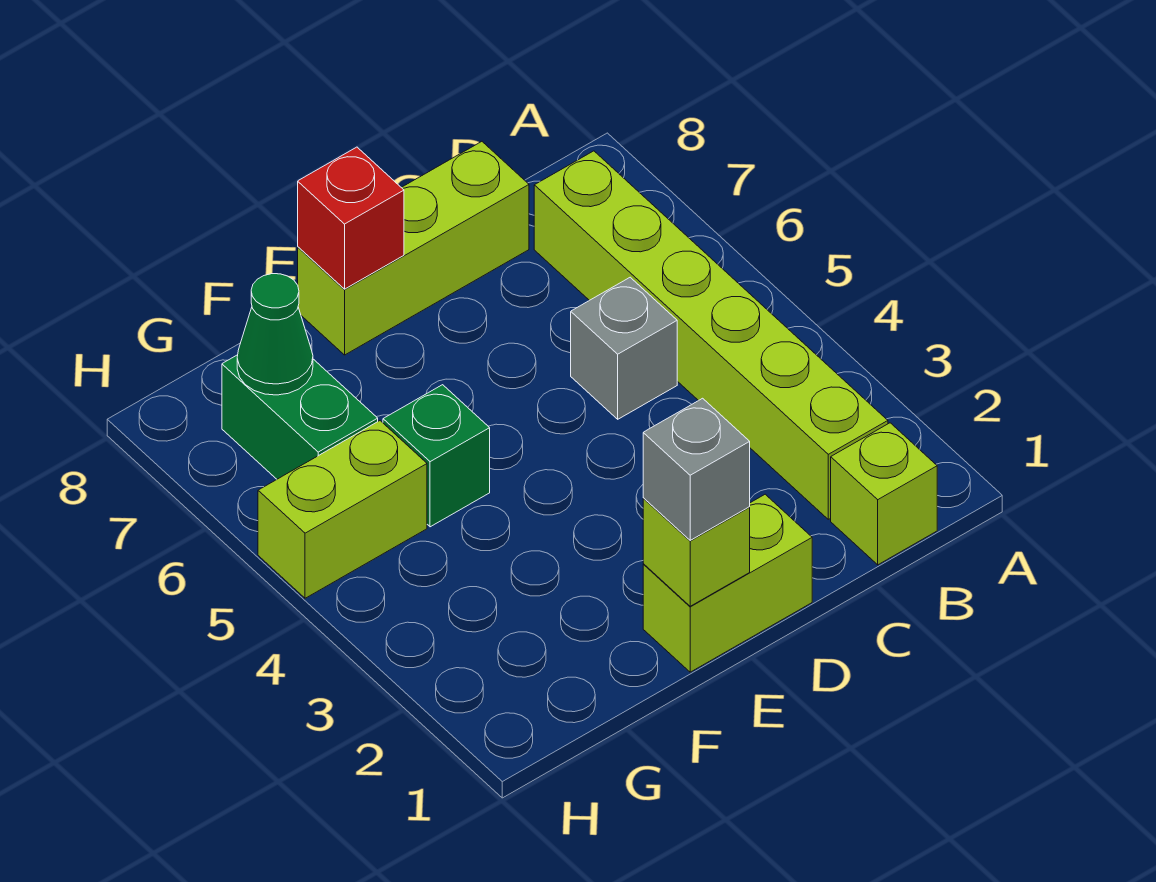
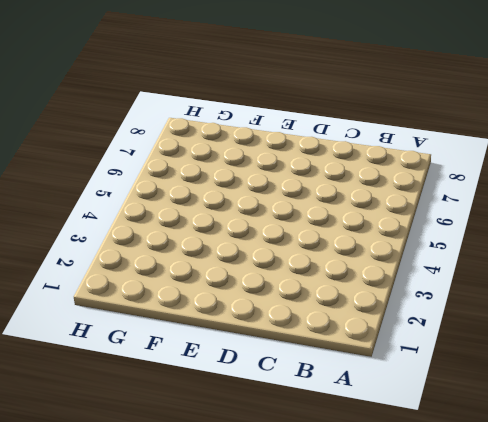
none -> lime 1x1 brick [831,423,937,565]
none -> lime 1x6 brick [534,151,888,519]
none -> grey 1x1 brick [571,277,677,419]

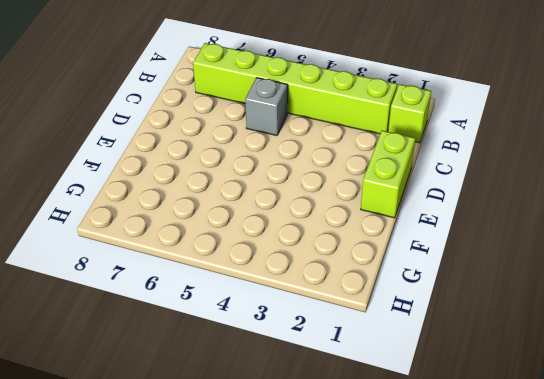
none -> lime 1x3 brick [298,142,529,355]
none -> green 1x1 brick [383,385,490,527]
none -> lime 1x2 brick [258,421,427,598]

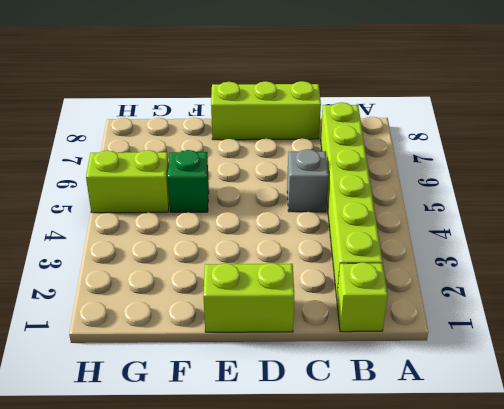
none -> green 1x2 brick [222,355,378,479]
none -> lime 1x1 brick [643,498,750,606]
none -> red 1x1 brick [298,147,404,289]

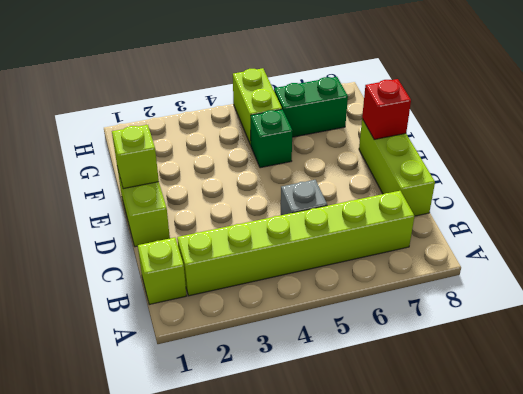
none -> green 1x1 cone [237,274,313,395]
none -> grey 1x1 brick [643,398,750,540]

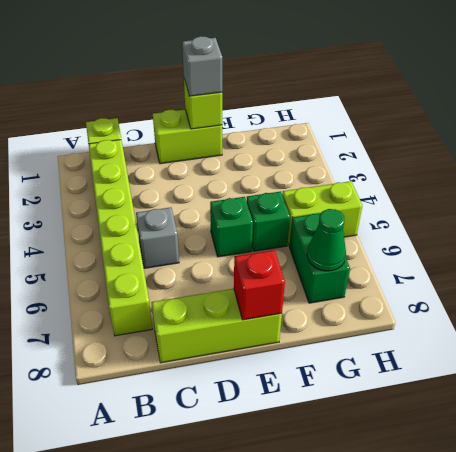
green 1x1 brick [210,197,253,257] -> none

